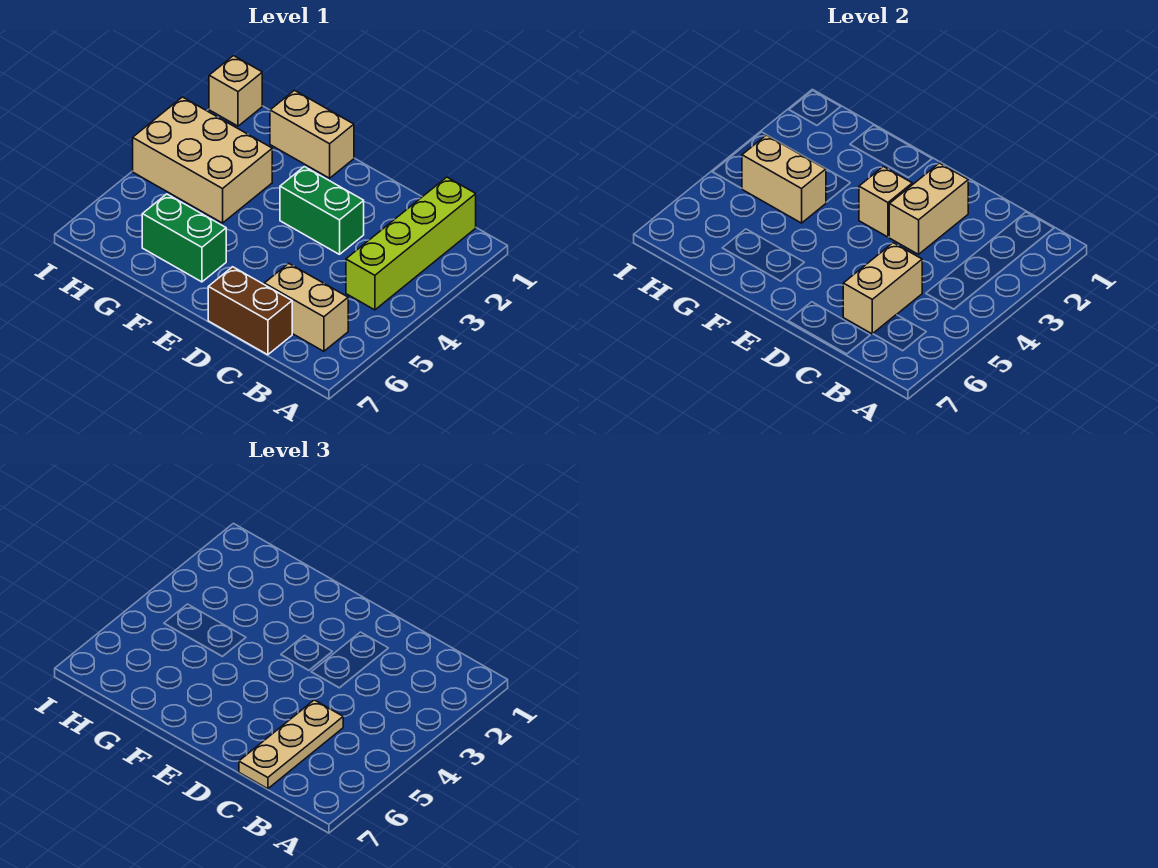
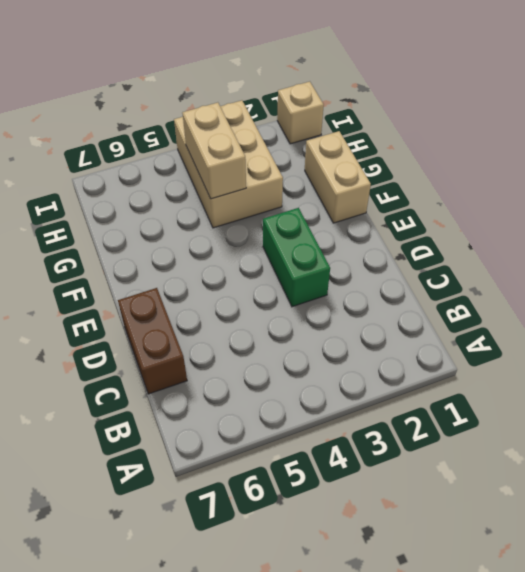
none -> lime 1x4 brick [346,177,476,310]
none -> tan 1x2 brick [264,263,348,351]
none -> green 1x2 brick [142,194,226,282]

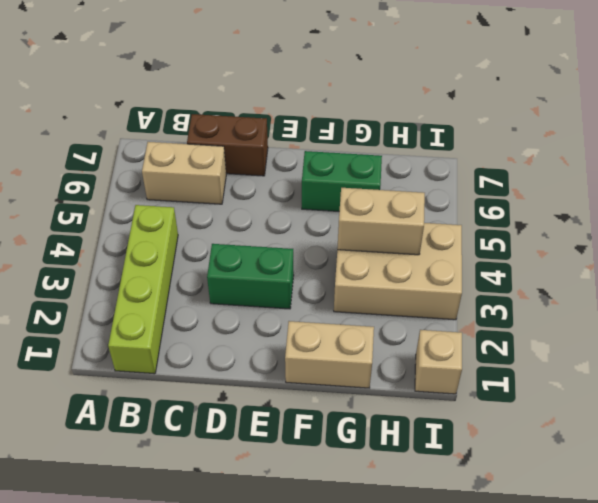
none -> tan 1x2 brick [843,243,922,334]
none -> tan 1x2 brick [889,163,968,254]
none -> tan 1x1 brick [859,167,912,237]

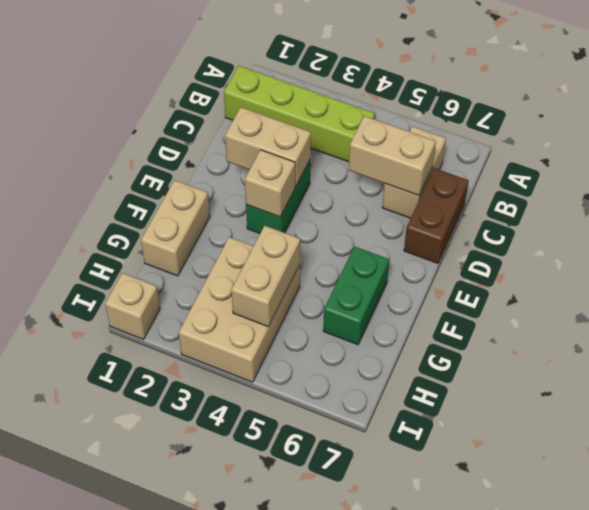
none -> tan 1x3 plate [239,700,343,789]

